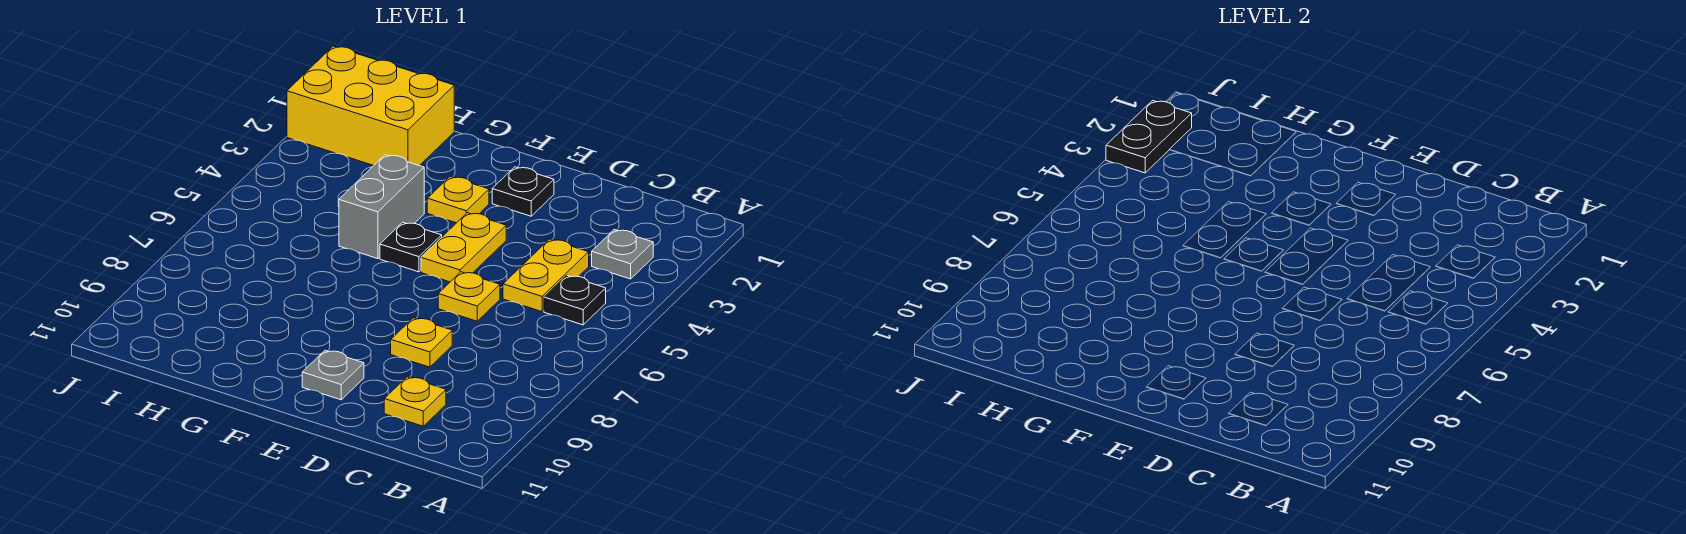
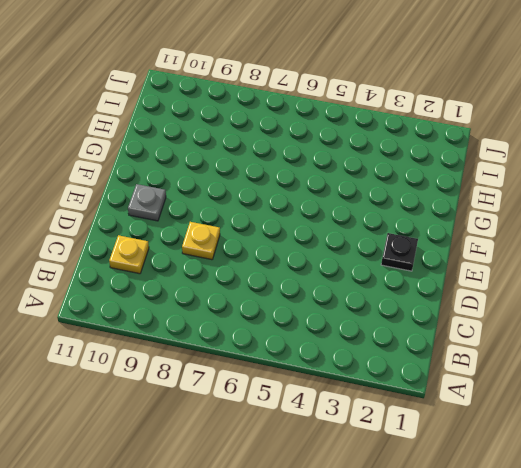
none -> grey 1x1 plate [592,230,653,279]
none -> black 1x1 plate [544,276,606,325]
none -> yellow 1x2 plate [503,239,589,312]

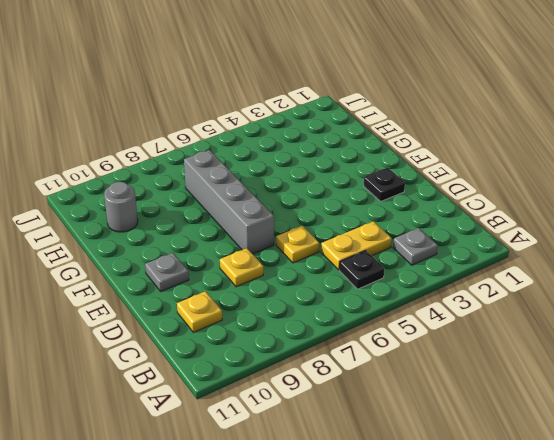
grey 1x4 brick [184,150,274,254] -> none
grey 1x1 round brick [104,182,138,232] -> none
none -> yellow 1x2 plate [421,213,506,282]
none -> yellow 1x1 plate [427,177,489,223]
none -> black 1x1 plate [380,222,442,272]

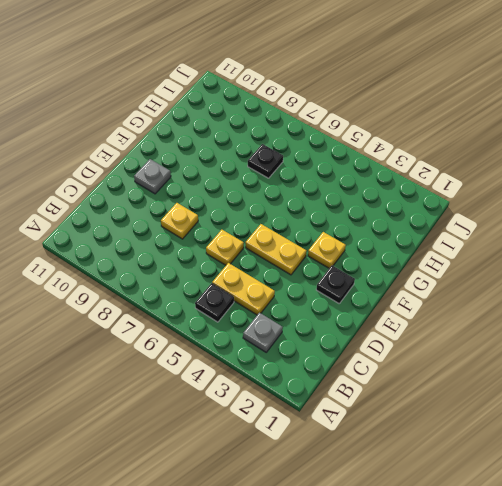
black 1x1 plate [248,144,283,178] -> black 1x1 plate moved to [380,222,442,272]
none -> yellow 1x1 plate [384,377,446,426]
none -> grey 1x2 brick [339,155,424,259]
none -> yellow 2x3 brick [287,46,454,166]

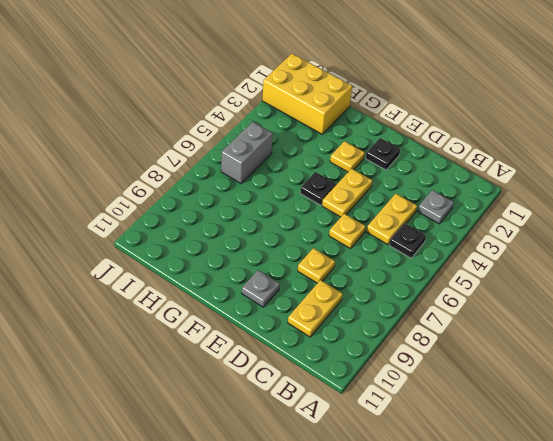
yellow 1x2 plate [288,280,343,337] -> yellow 1x1 plate [384,377,446,426]
grey 1x2 brick [221,122,273,184] -> grey 1x2 brick moved to [339,155,424,259]
none -> black 1x2 plate [1106,101,1192,173]

